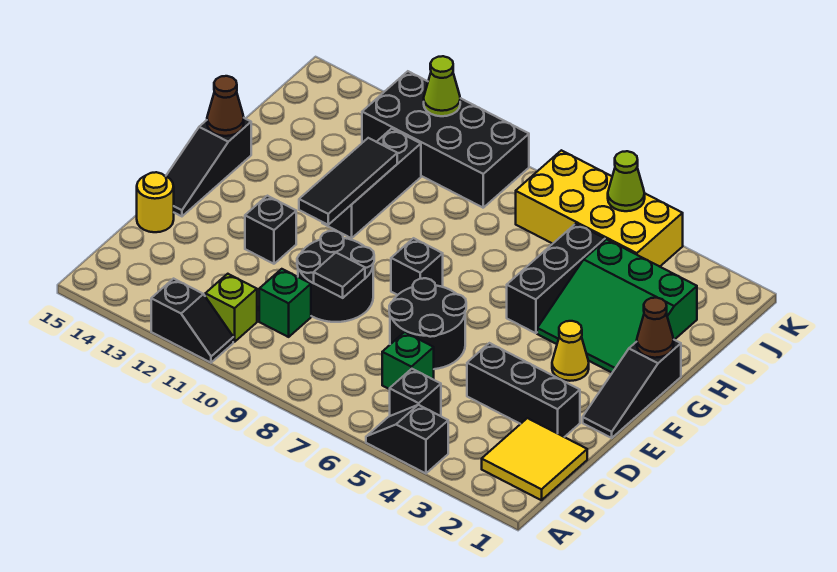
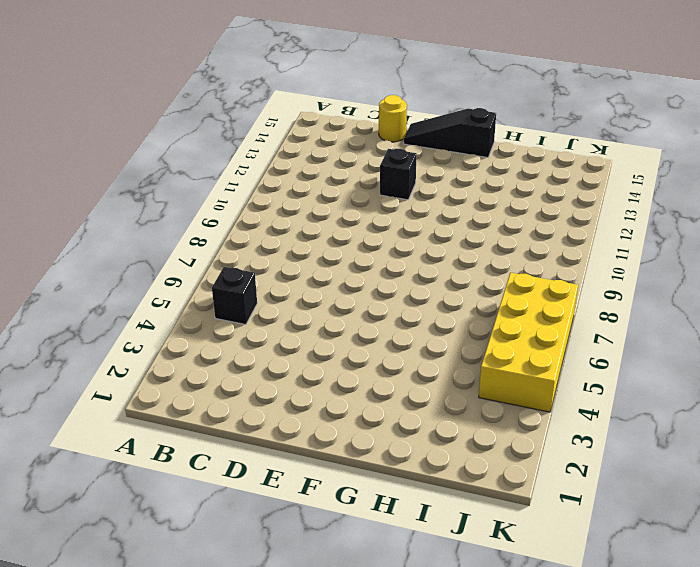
none -> black 1x2 slope [366,405,448,473]
none -> black 1x2 slope [151,279,233,363]
none -> yellow 2x2 tile [482,418,587,500]

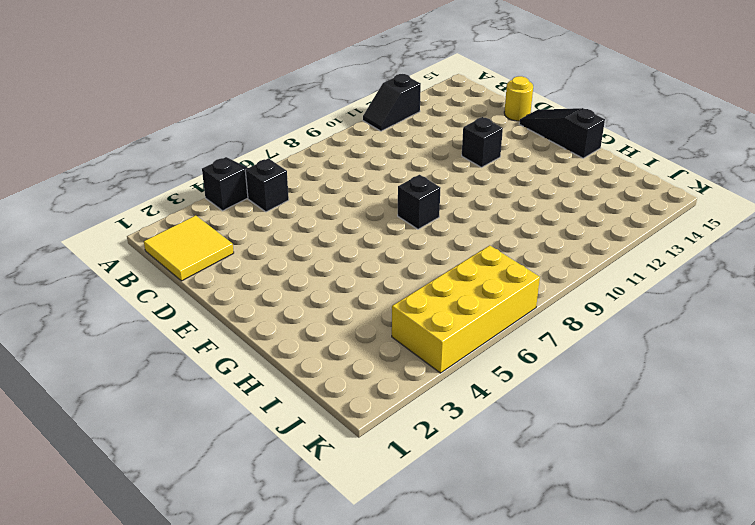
none -> lime 1x1 brick [205,274,257,342]
none -> green 1x1 brick [382,332,434,389]
none -> green 1x1 brick [259,269,311,337]

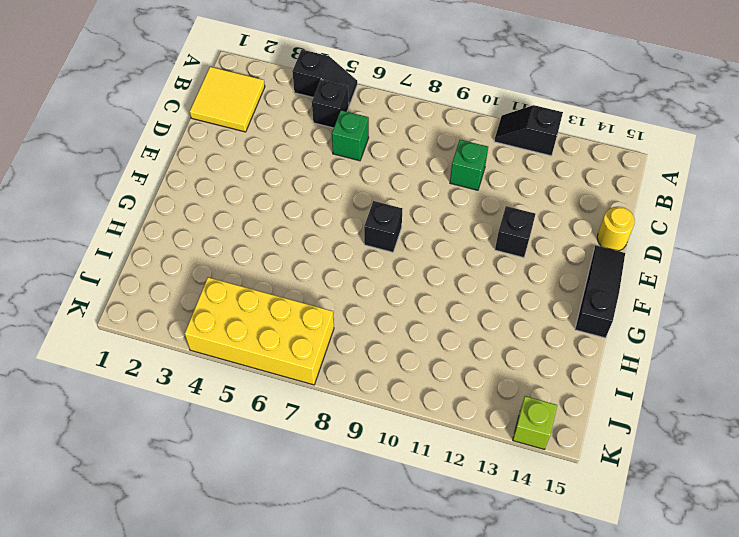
lime 1x1 brick [513,396,557,449] -> lime 1x1 brick moved to [205,274,257,342]
none -> black 1x3 brick [467,343,580,437]
none -> black 2x2 round brick [389,278,466,369]
none -> black 2x2 round brick [297,231,374,322]

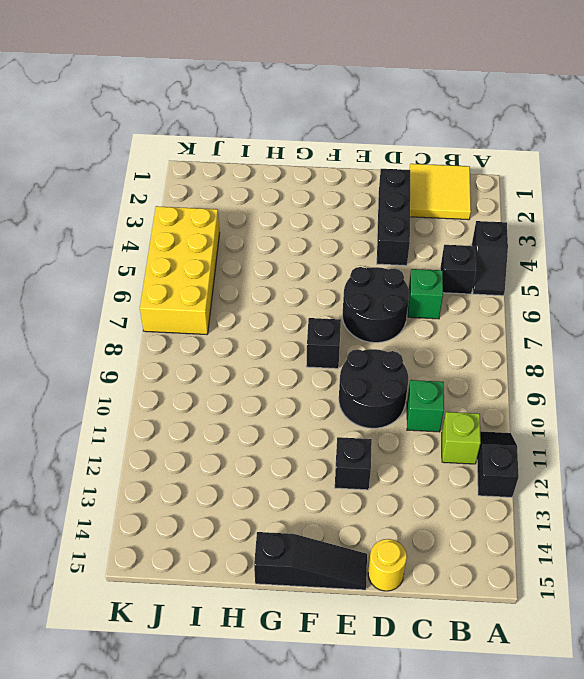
none -> black 1x3 slope [583,340,681,438]
none -> yellow 1x1 cone [552,321,589,381]
none -> green 3x3 slope [537,239,697,373]

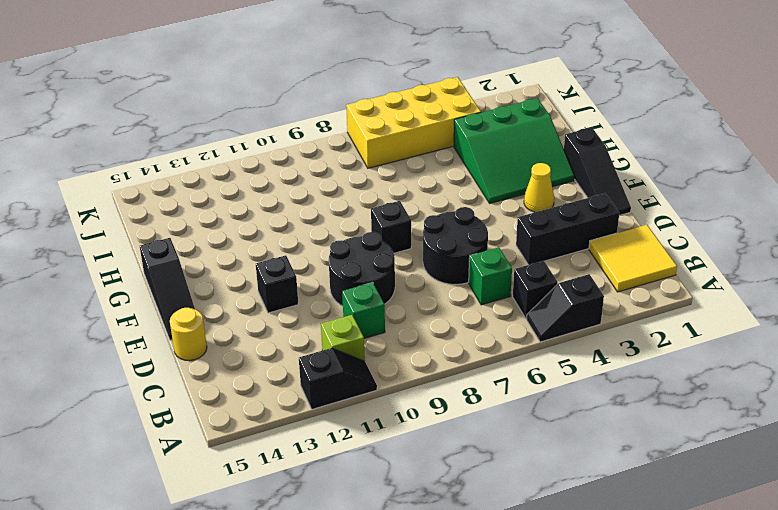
none -> black 1x3 brick [507,224,605,333]
none -> black 1x3 brick [322,129,421,238]
none -> black 2x4 brick [362,71,529,208]

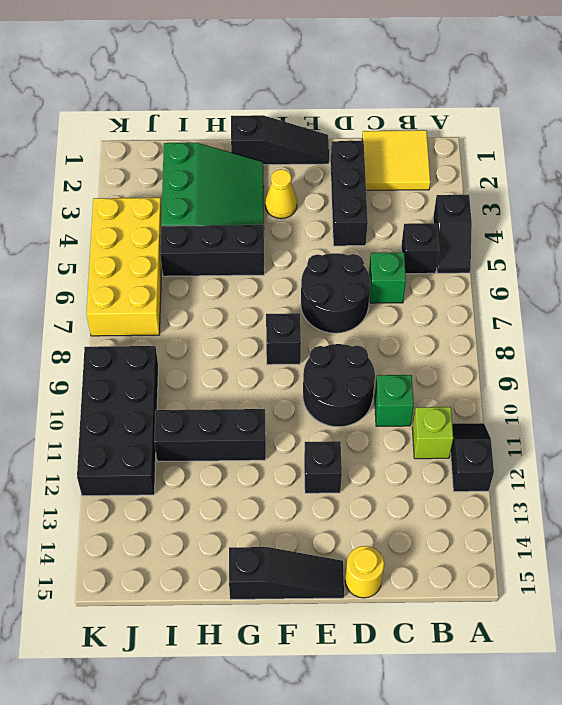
none -> black 1x1 tile [314,253,365,298]
none -> black 1x3 tile [299,138,397,225]
none -> brown 1x1 cone [637,298,674,358]

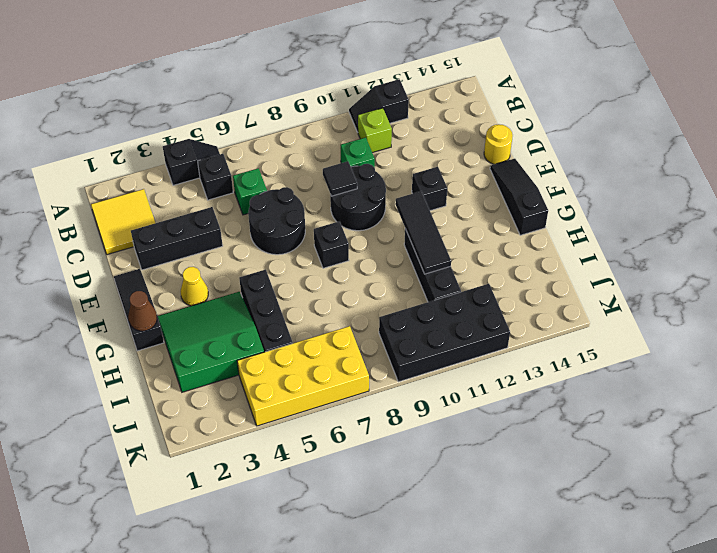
none -> brown 1x1 cone [207,76,244,136]
none -> lime 1x1 cone [608,151,645,211]
none -> lime 1x1 cone [424,56,460,116]

